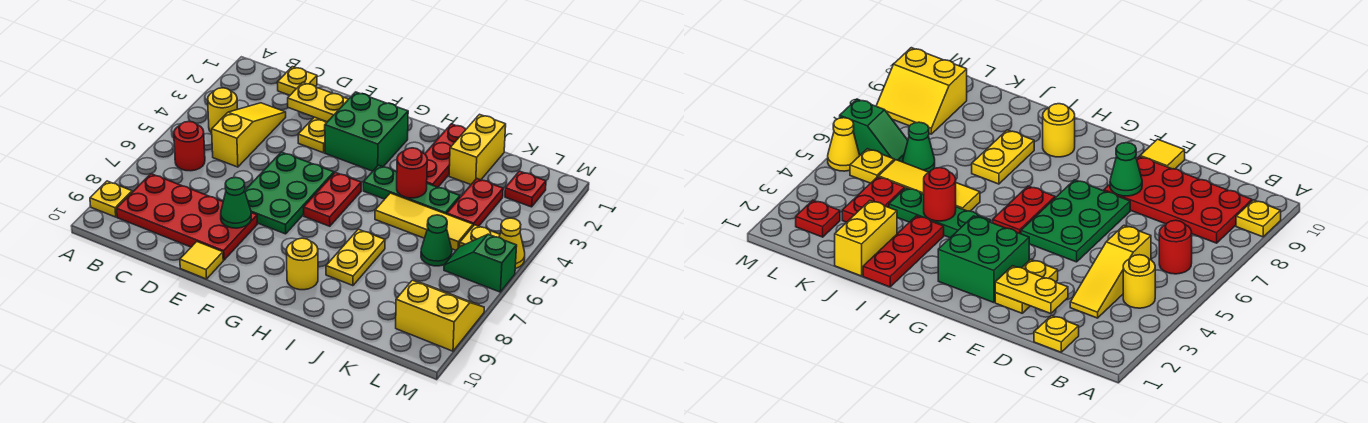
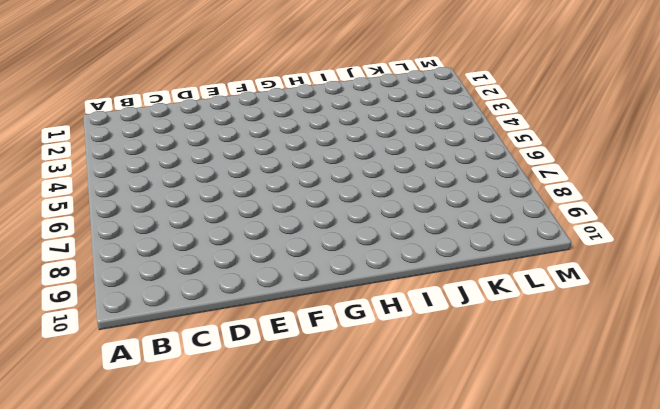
none -> yellow 1x1 plate [90,181,132,217]
none -> yellow 1x1 round brick [208,88,238,133]
none -> red 1x1 round brick [174,122,205,171]

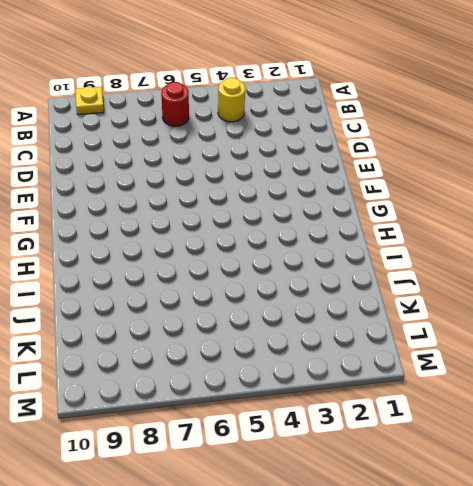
none -> red 2x4 plate [117,174,257,260]
none -> yellow 1x1 plate [277,67,317,95]
none -> yellow 1x3 slope [212,103,286,167]

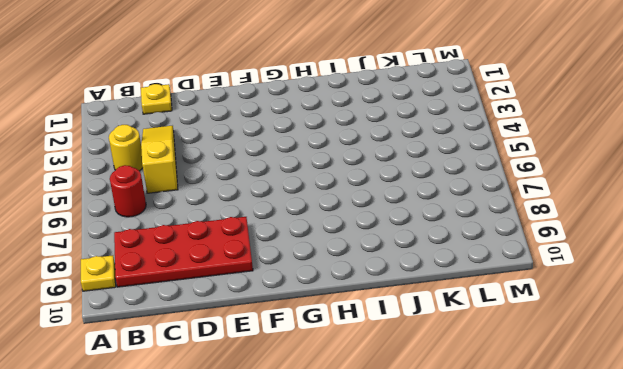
none -> yellow 1x2 plate [298,117,327,153]
none -> green 2x3 plate [245,152,334,234]
none -> yellow 1x1 tile [180,242,223,279]

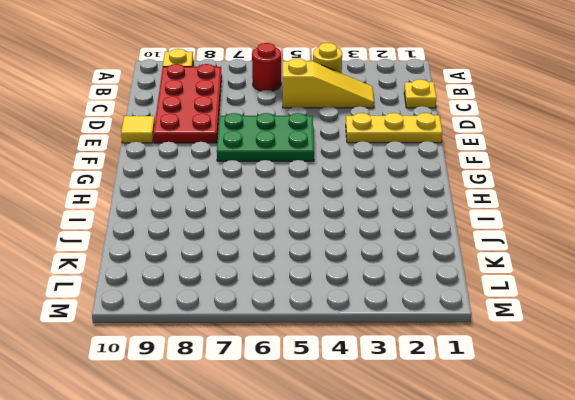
yellow 1x3 plate [346,113,442,143] -> yellow 1x2 plate [298,117,327,153]
none -> green 2x2 brick [325,92,408,171]
none -> red 1x2 plate [304,172,361,226]
none -> green 1x3 plate [363,165,460,214]

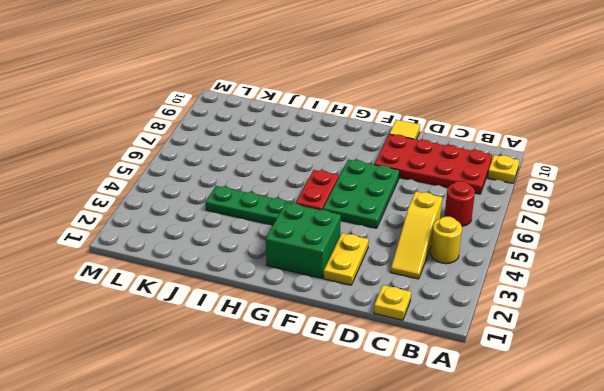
none -> yellow 1x1 round brick [286,238,318,290]
none -> red 1x3 plate [425,124,466,187]
none -> yellow 1x3 tile [375,193,473,250]

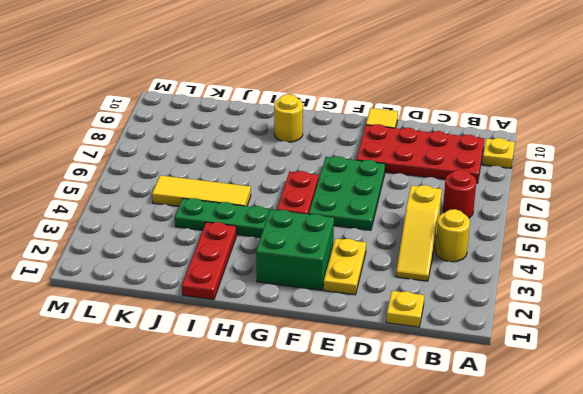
none -> yellow 1x2 plate [326,229,385,286]
none -> yellow 1x2 brick [449,114,506,185]
none -> red 1x2 plate [447,178,503,226]

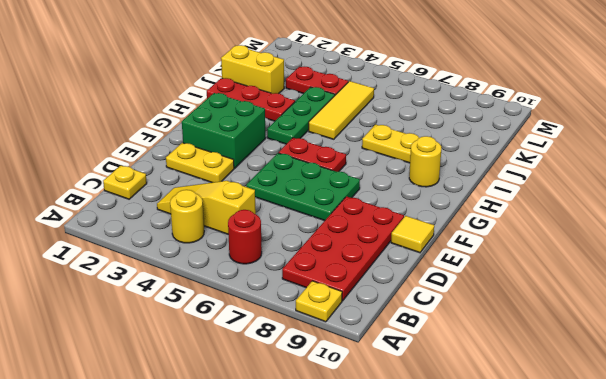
none -> green 1x1 cone [421,215,452,266]
none -> red 1x1 plate [505,171,546,207]
none -> yellow 1x1 plate [460,225,500,247]

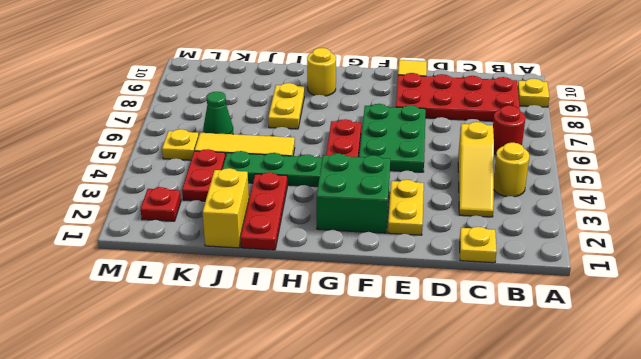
none -> green 1x2 slope [444,234,517,292]
none -> yellow 2x2 slope [396,280,484,351]
none -> yellow 1x1 cone [499,218,525,269]

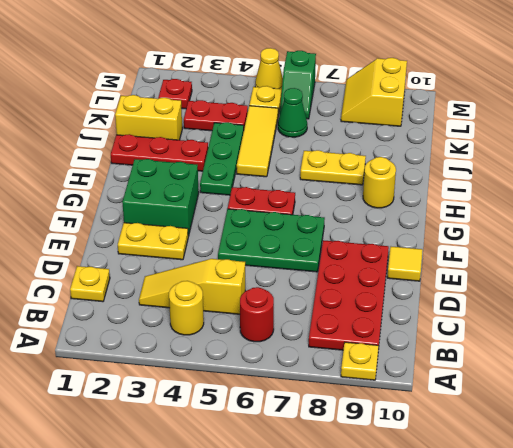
none -> yellow 1x2 plate [288,83,348,122]
none -> green 1x1 cone [221,177,251,228]
none -> red 1x1 round brick [397,148,427,198]

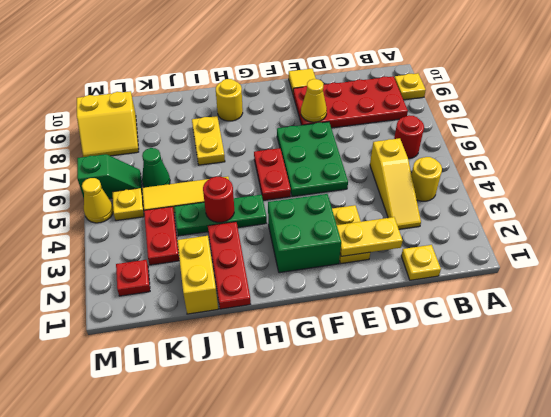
yellow 1x1 cone [301,79,327,122] -> green 1x1 cone [221,177,251,228]

